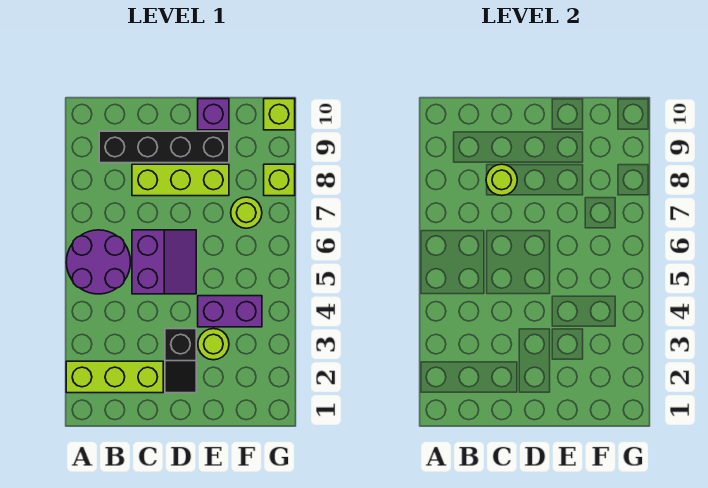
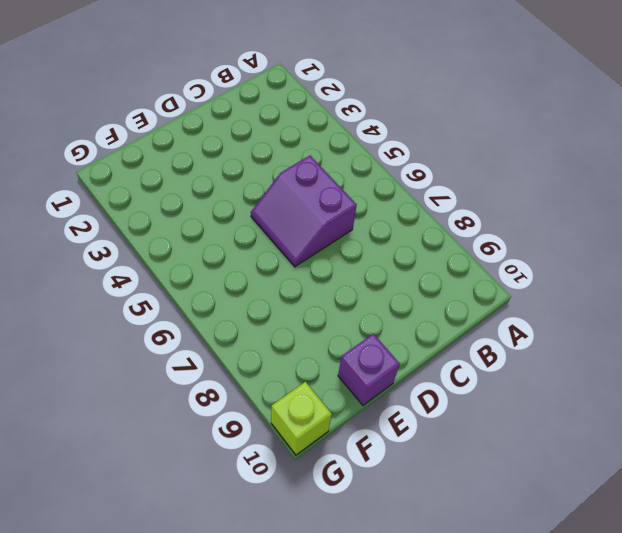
none -> lime 1x3 brick [66,361,163,393]
none -> purple 2x2 round brick [66,230,131,294]
none -> black 1x4 brick [99,131,229,163]

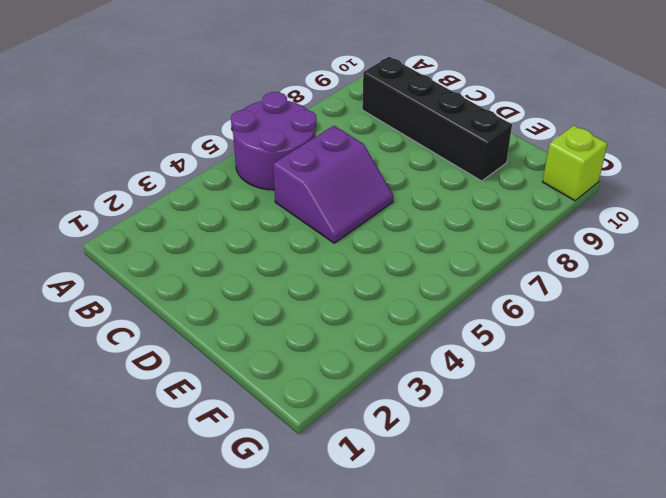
none -> lime 1x3 brick [66,361,163,393]
none -> lime 1x3 brick [132,164,229,196]
none -> black 1x2 slope [165,329,196,393]

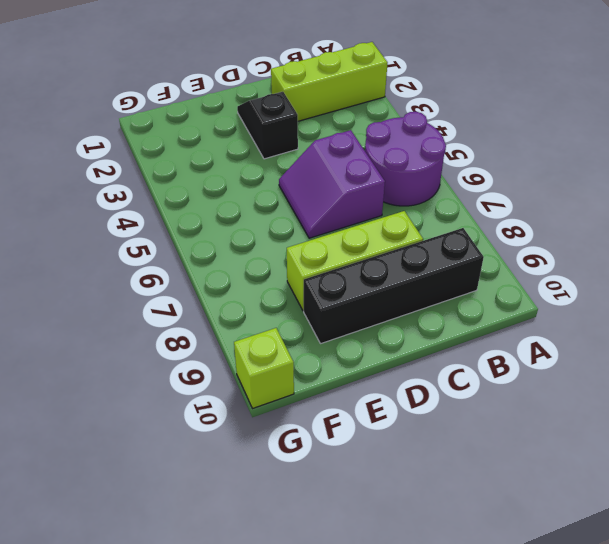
none -> lime 1x1 round brick [198,329,229,360]
none -> purple 1x2 brick [198,296,262,327]
none -> purple 1x1 brick [198,99,229,130]

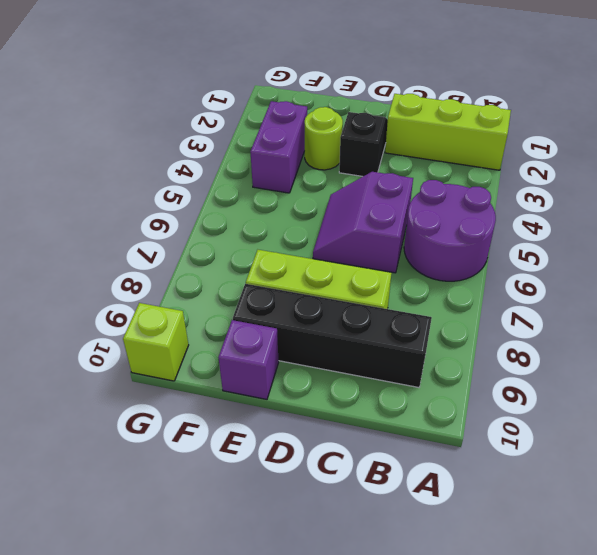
purple 1x2 brick [250,101,307,193] -> purple 1x2 brick turned to [198,296,262,327]
none -> lime 1x1 round brick [231,197,262,228]
none -> lime 1x1 brick [264,164,295,196]
none -> lime 1x1 round brick [486,164,517,196]

